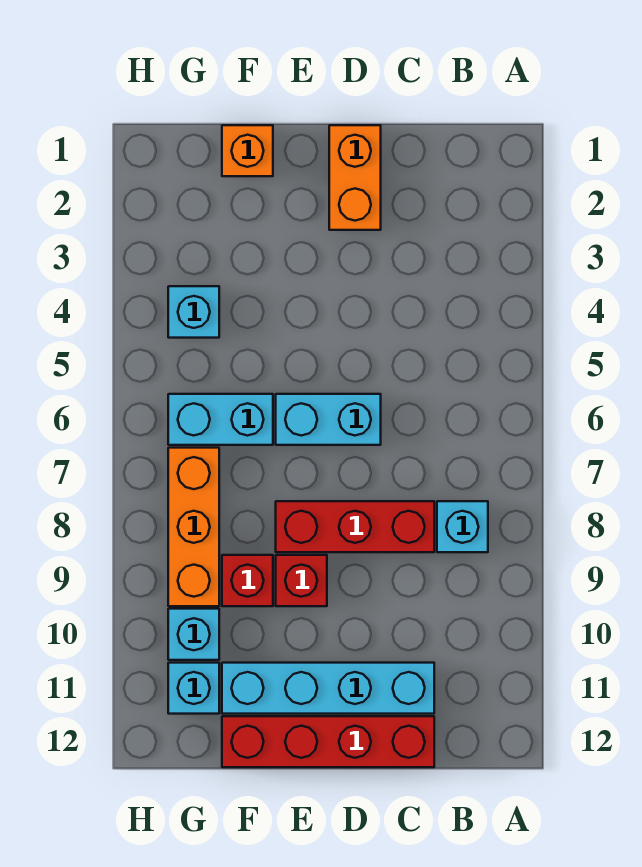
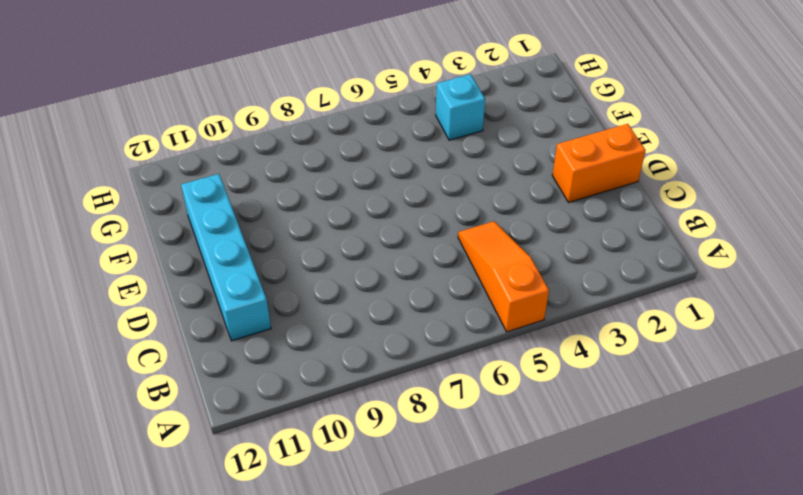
orange 1x3 slope [458,221,549,332] -> none
none -> cyan 1x1 brick [437,501,488,552]
none -> red 1x3 brick [276,501,434,552]
none -> red 1x4 brick [222,716,434,767]

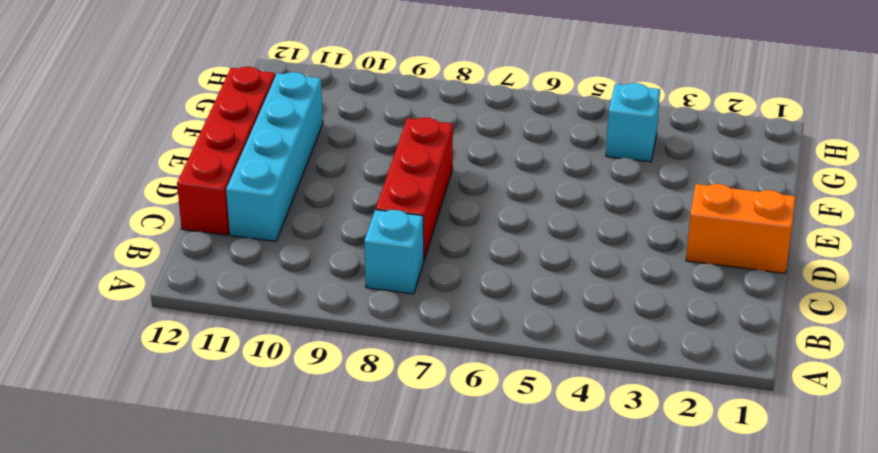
none -> cyan 1x2 brick [276,394,381,445]
none -> red 1x1 brick [276,555,327,606]
none -> orange 1x1 brick [222,125,273,176]

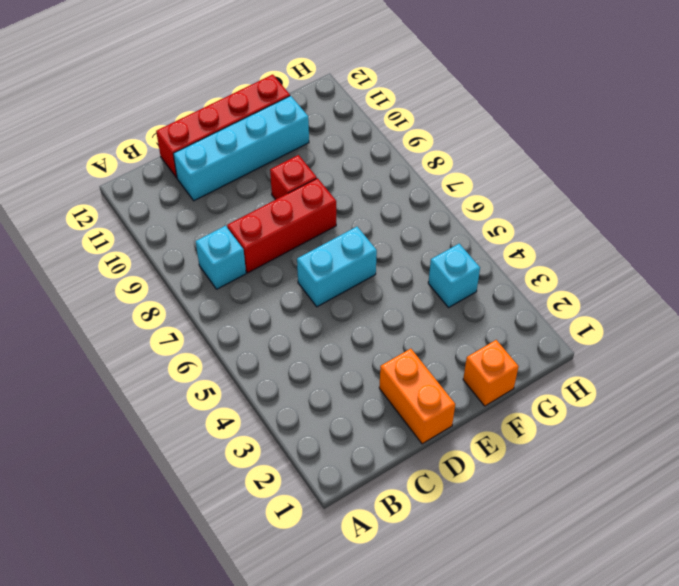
none -> cyan 1x2 brick [168,394,273,445]
none -> red 1x1 brick [222,555,273,606]
none -> orange 1x3 brick [168,448,219,606]

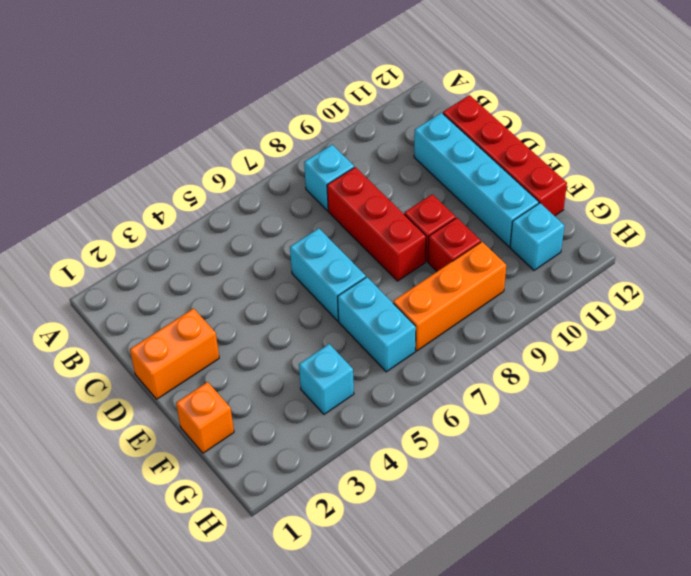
none -> cyan 1x1 brick [168,609,219,660]

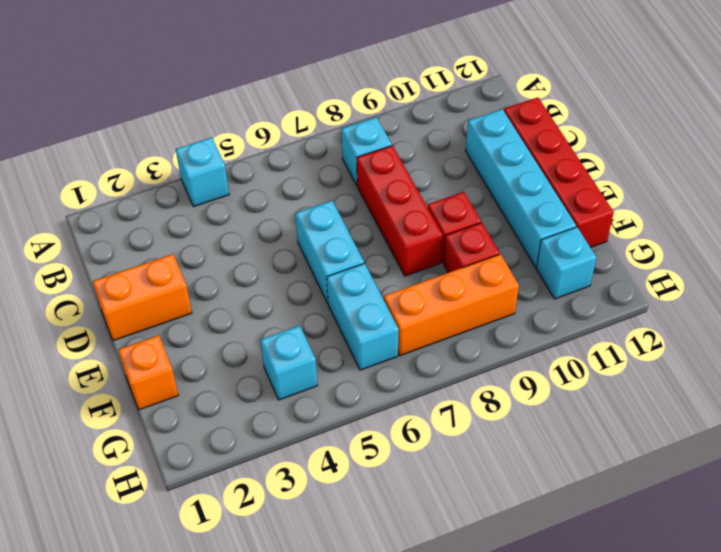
cyan 1x1 brick [176,138,229,207] -> cyan 1x1 brick moved to [168,609,219,660]

